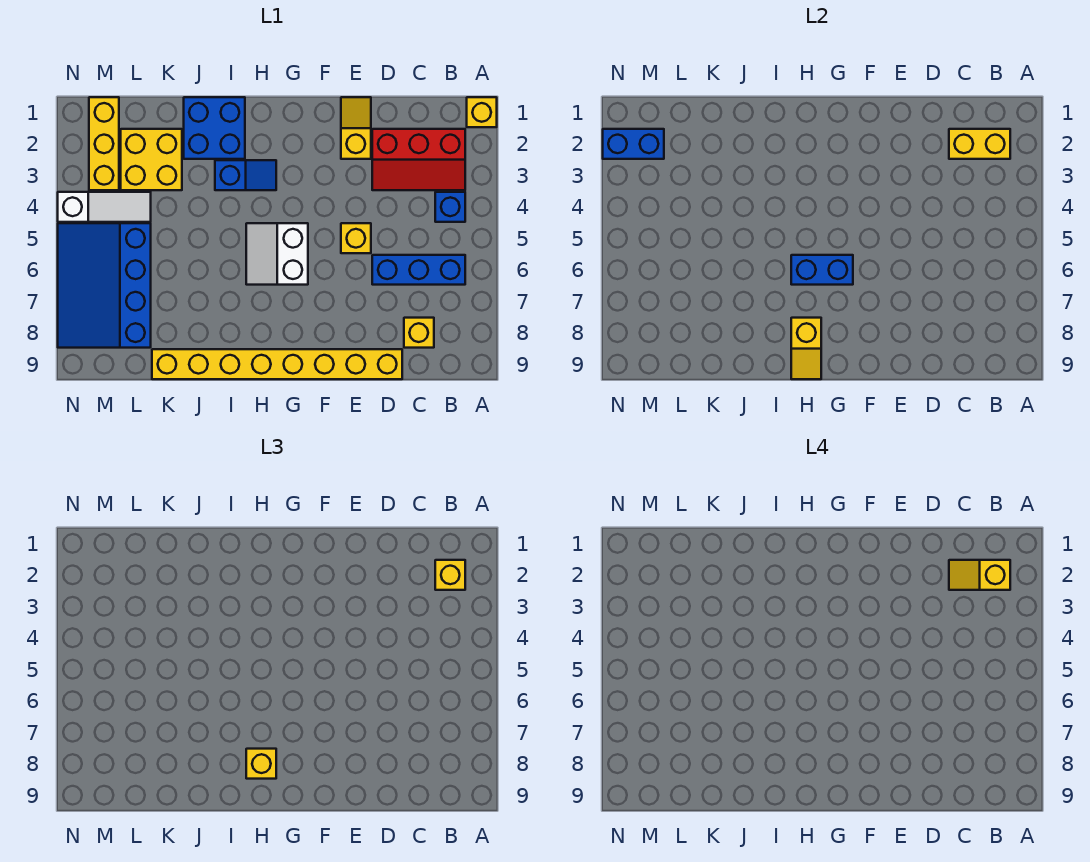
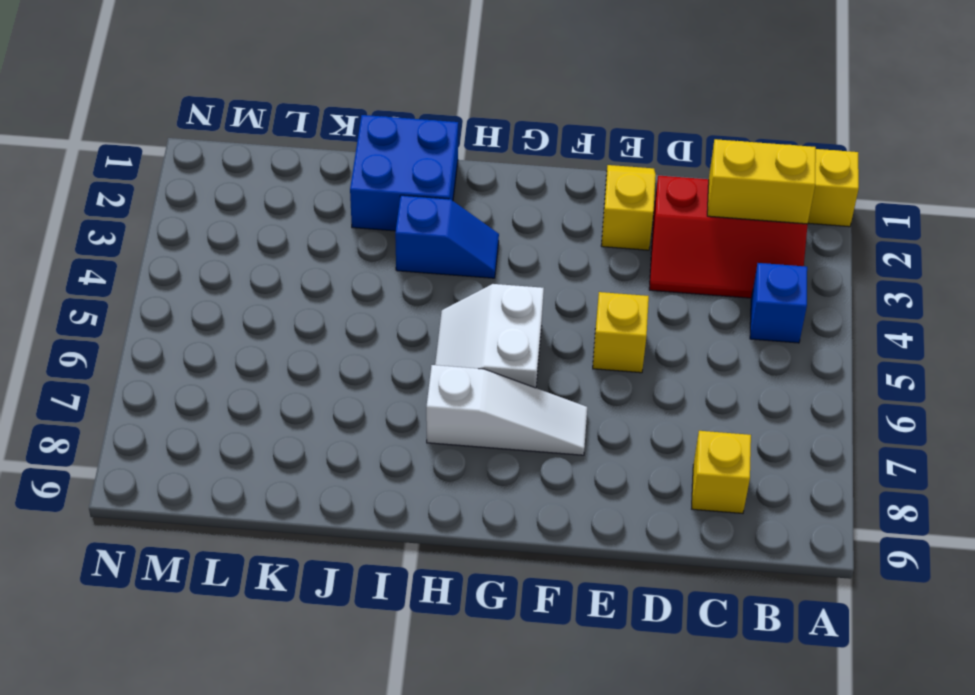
white 1x3 slope [426,365,587,455] -> white 1x3 slope moved to [58,192,151,222]
none -> blue 1x3 brick [372,255,465,285]
none -> yellow 1x8 brick [152,349,402,379]
none -> yellow 2x2 brick [121,129,182,190]

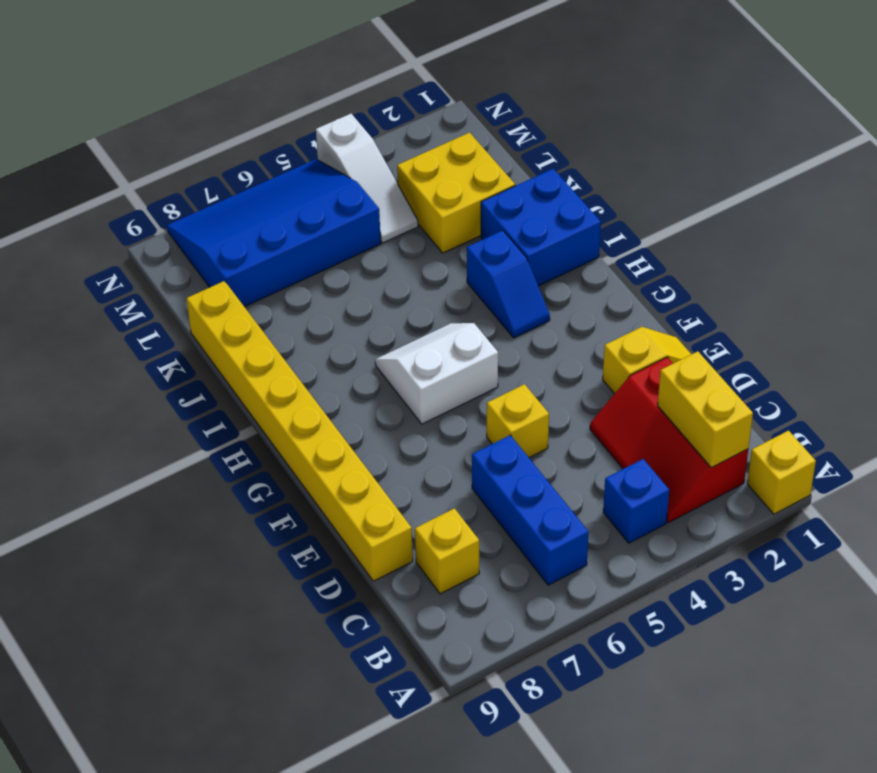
none -> yellow 1x3 brick [89,97,119,190]
none -> blue 1x2 brick [791,255,853,285]
none -> yellow 1x2 slope [791,318,821,379]

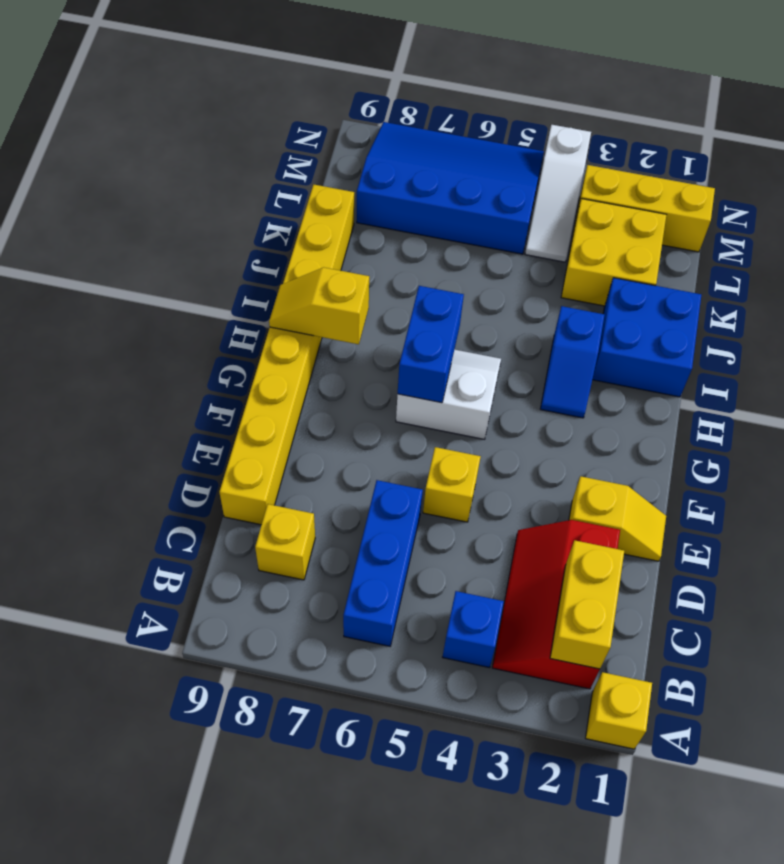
none -> blue 1x2 brick [603,129,664,159]
none -> yellow 1x1 brick [435,560,465,590]
none -> yellow 1x1 brick [246,749,276,779]

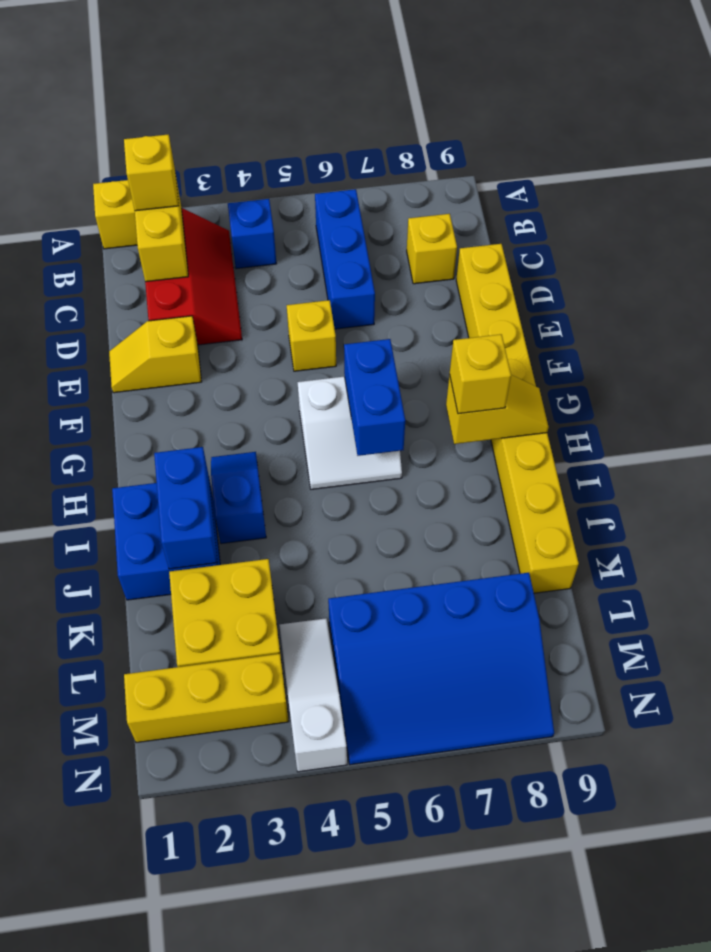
blue 1x2 brick [154,447,217,569] -> blue 1x2 brick moved to [603,129,664,159]
none -> yellow 1x2 slope [949,560,1010,590]

